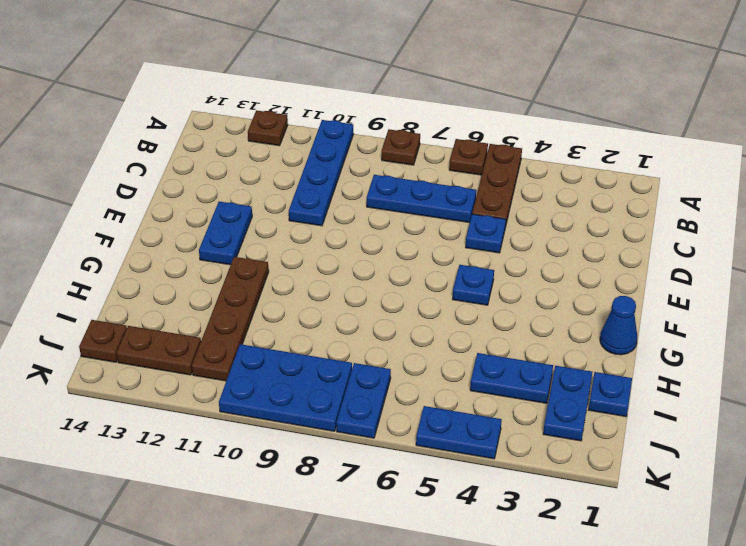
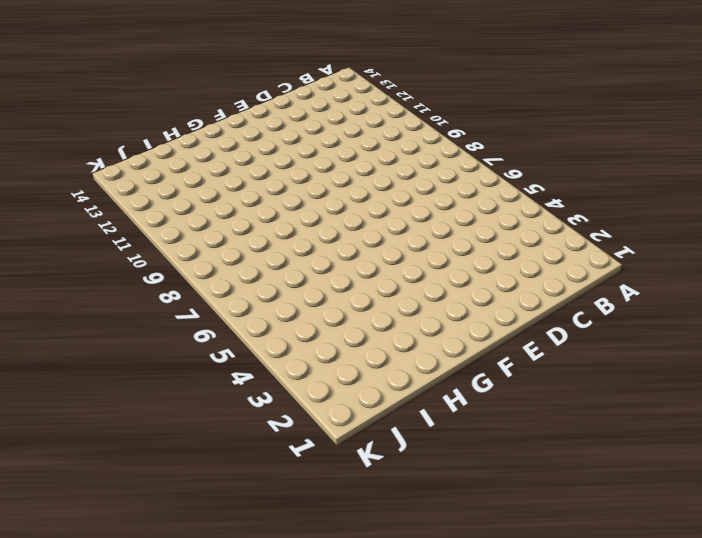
none -> brown 1x3 plate [472,144,522,227]
none -> brown 1x1 plate [449,139,488,175]
none -> brown 1x1 plate [382,129,420,165]

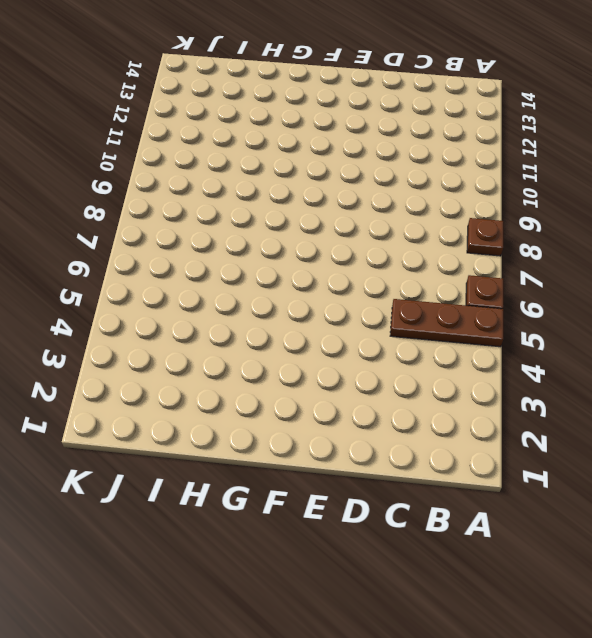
none -> blue 1x4 plate [289,120,354,226]
none -> brown 1x1 plate [248,110,288,146]
none -> blue 1x3 plate [367,175,476,223]

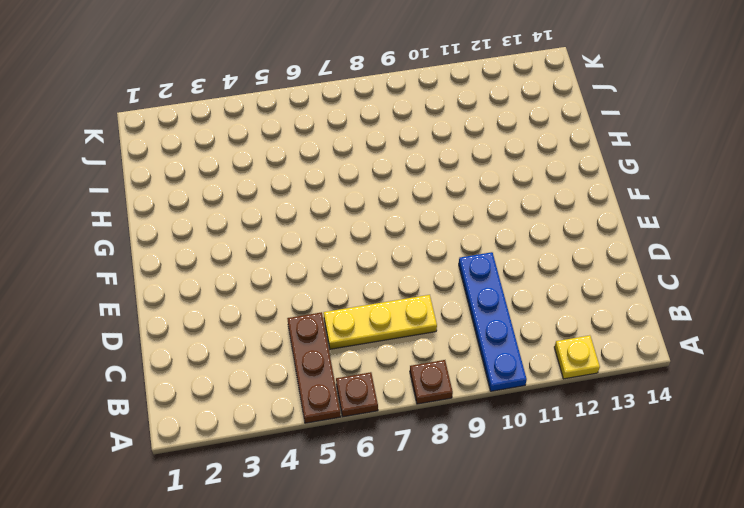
yellow 1x1 plate [554,335,600,379] -> brown 1x1 plate [248,110,288,146]
yellow 1x3 plate [324,295,437,349] -> blue 1x3 plate [367,175,476,223]
none -> blue 1x1 plate [466,214,506,253]
none -> blue 1x2 plate [199,202,252,265]
none -> blue 1x1 plate [453,265,494,305]

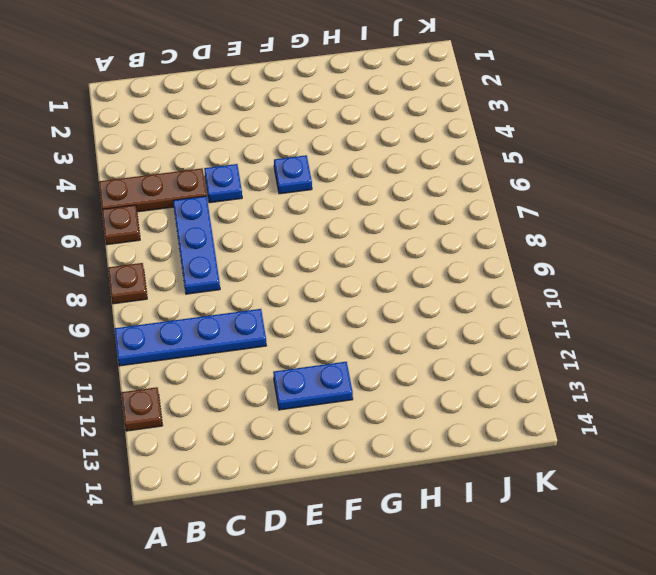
none -> blue 1x1 cone [600,296,637,355]
none -> brown 1x4 plate [192,257,269,381]
none -> blue 1x1 plate [589,372,632,417]

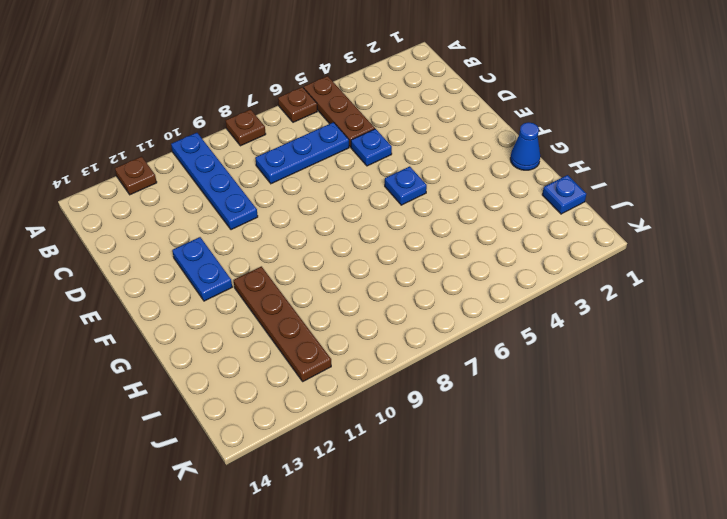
none -> blue 1x2 plate [543,366,592,441]
none -> blue 1x2 plate [470,353,553,403]
none -> blue 1x2 plate [336,363,391,438]

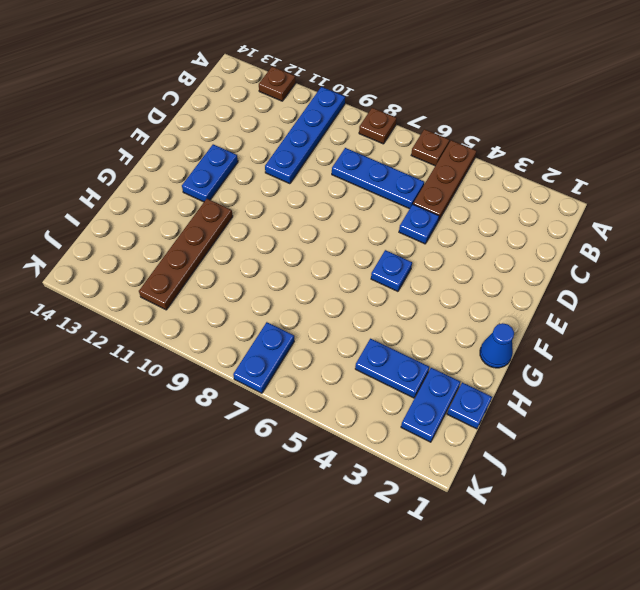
none -> blue 2x3 plate [219,344,352,431]
none -> brown 1x2 plate [116,326,201,375]
none -> brown 1x1 plate [79,320,127,362]

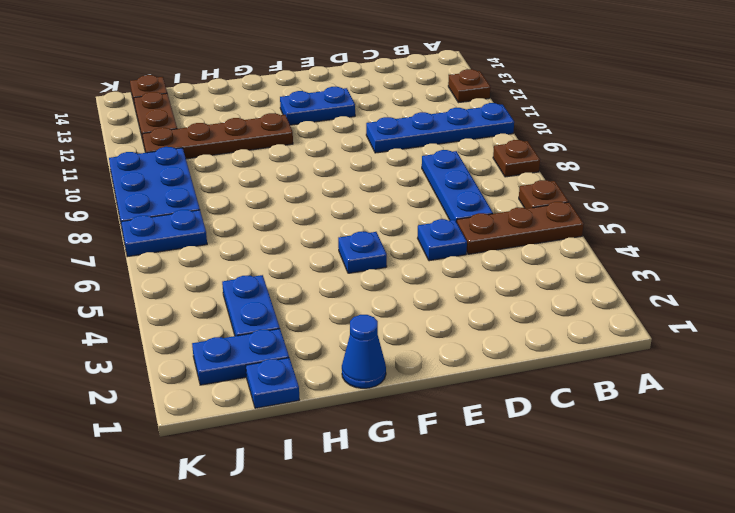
none -> blue 1x2 plate [416,406,502,459]

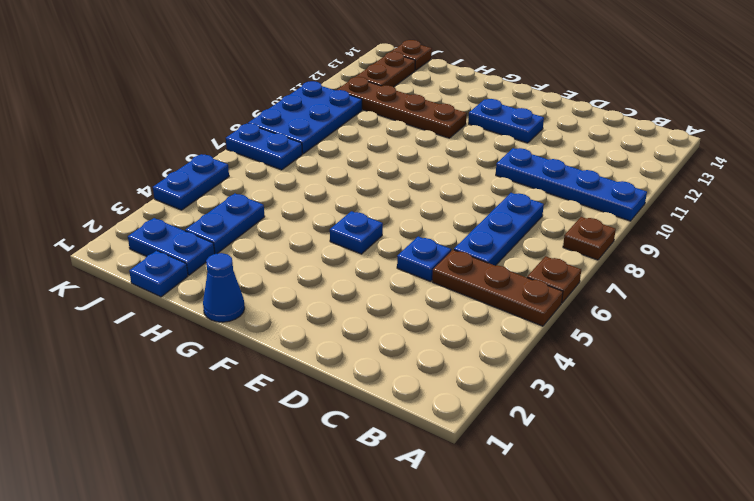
none -> brown 1x1 plate [248,110,288,146]

